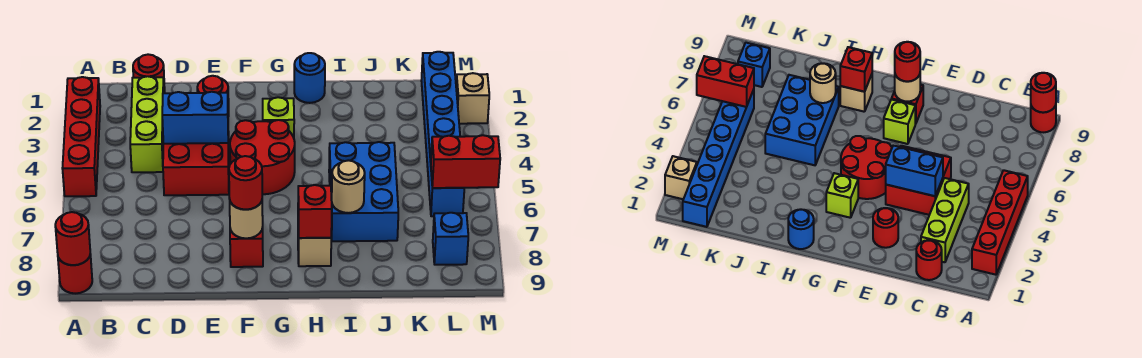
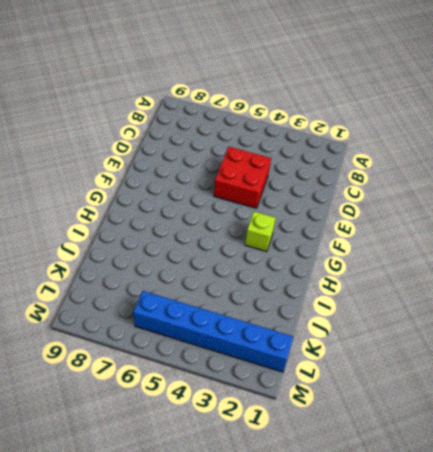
none -> red 1x4 brick [62,77,100,196]
none -> red 1x1 round brick [58,254,92,293]
none -> red 1x1 round brick [133,54,165,93]

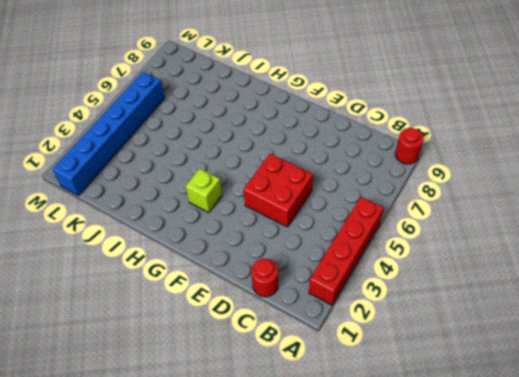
none -> lime 1x3 brick [130,76,164,172]
none -> red 1x1 round brick [197,76,229,116]
none -> red 2x2 round brick [230,120,295,194]

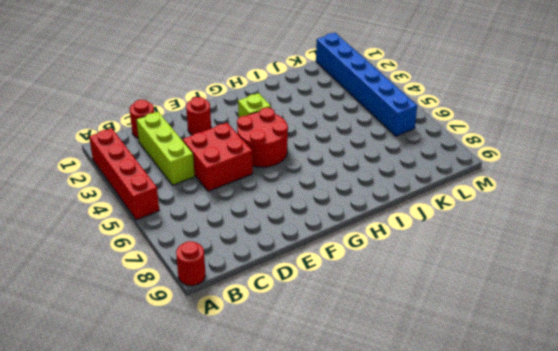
none -> lime 1x1 brick [884,99,915,144]
none -> red 1x1 brick [230,227,263,267]
none -> blue 1x1 round brick [294,53,325,103]

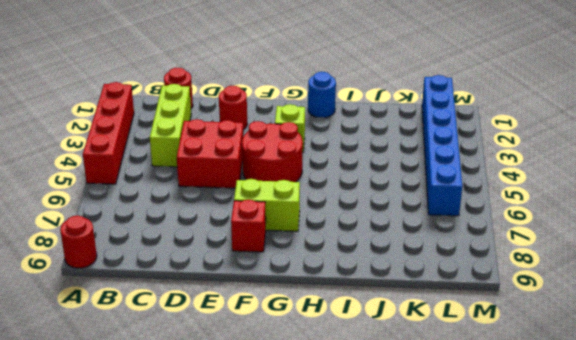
lime 1x2 brick [234,179,300,231] -> lime 1x1 brick [884,99,915,144]
none -> tan 1x1 brick [298,230,331,266]
none -> blue 2x3 brick [329,142,398,241]
none -> blue 1x1 brick [433,213,468,265]

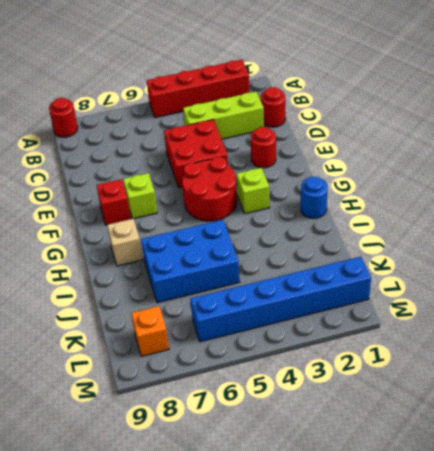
orange 1x1 brick [131,306,169,356] -> blue 1x1 brick [433,213,468,265]
none -> tan 1x1 brick [456,73,489,124]
none -> red 1x1 round brick [55,212,90,265]
none -> blue 1x2 brick [162,92,228,144]

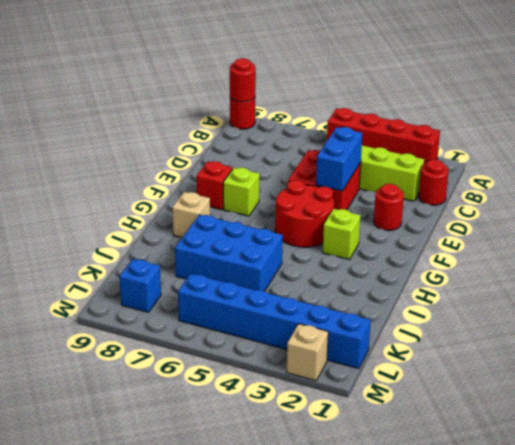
none -> blue 1x1 round brick [294,53,325,103]
none -> tan 1x1 round brick [230,201,263,238]
none -> red 1x1 brick [298,185,332,238]

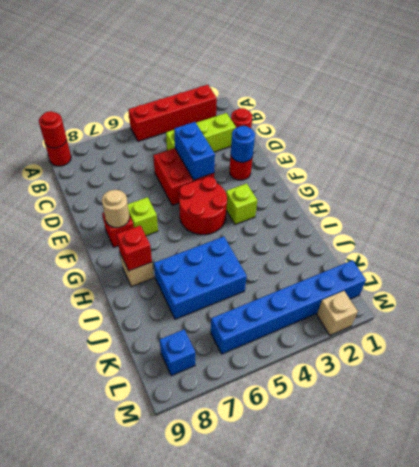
blue 1x1 round brick [231,126,255,162] -> blue 1x1 round brick moved to [294,53,325,103]
none -> tan 1x1 round brick [331,160,365,213]
none -> red 1x2 brick [431,135,500,188]
none -> red 1x1 round brick [229,156,262,210]

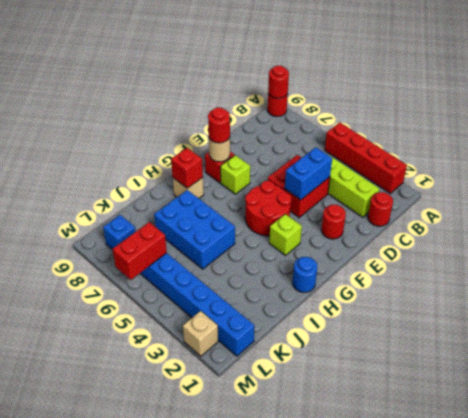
none -> tan 1x1 round brick [331,160,365,213]

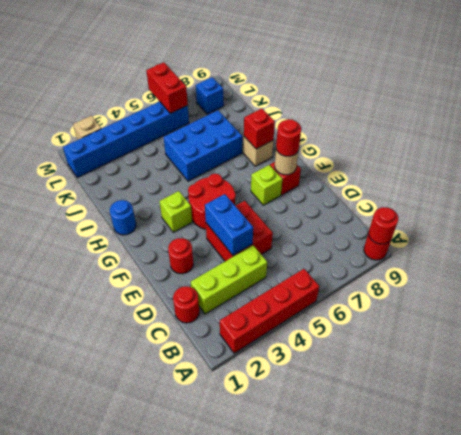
none -> tan 1x1 round brick [331,160,365,213]

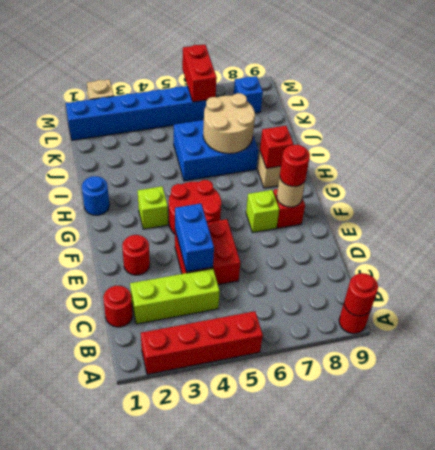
tan 2x2 round brick [203,93,255,154] -> tan 1x1 round brick [331,160,365,213]

